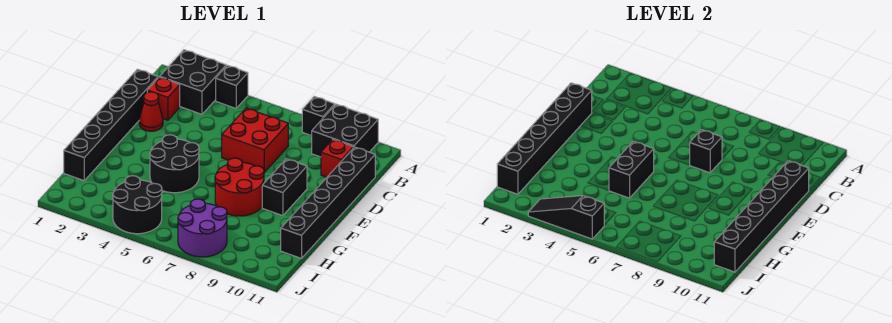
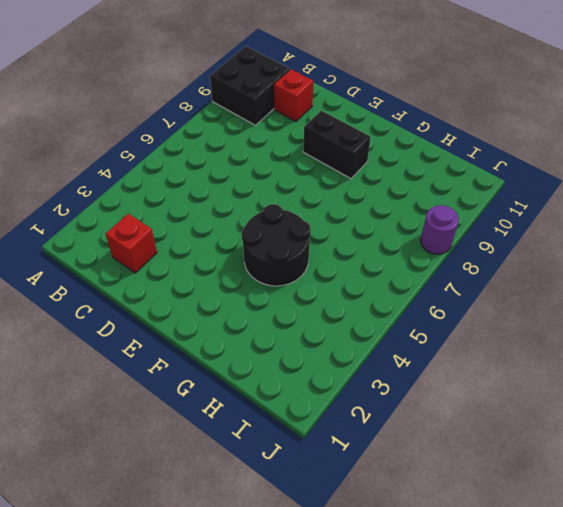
purple 1x1 round brick [421,205,459,254] -> purple 2x2 round brick [178,199,227,257]
none -> black 2x2 brick [160,50,226,114]
none -> black 1x1 brick [216,65,248,108]
none -> black 1x1 brick [302,96,335,136]

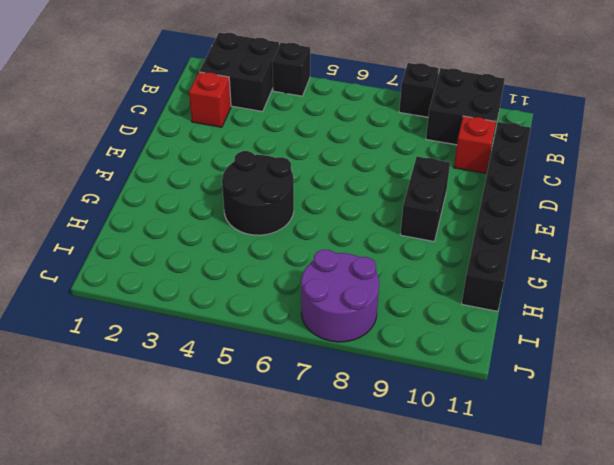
none -> black 1x6 brick [64,69,158,181]
none -> red 2x2 brick [222,108,288,173]
none -> red 1x1 cone [139,92,163,131]

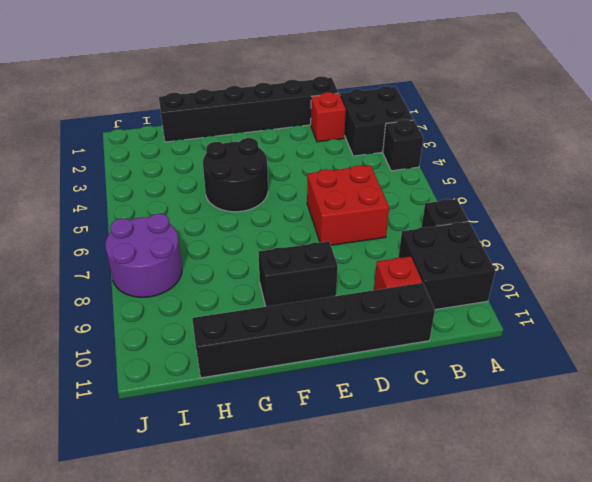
none -> red 1x1 cone [139,92,163,131]
none -> red 2x2 round brick [215,158,264,216]
none -> black 2x2 round brick [113,176,162,234]

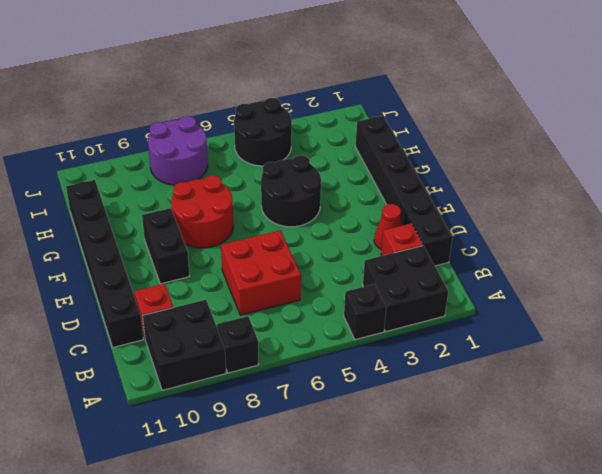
none -> black 1x6 brick [497,83,592,194]
none -> black 1x1 brick [690,130,722,173]
none -> black 1x6 brick [714,161,809,272]

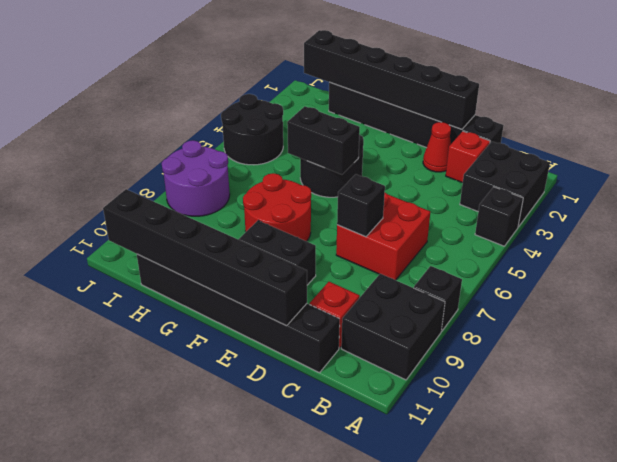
none -> black 1x3 slope [528,196,604,239]

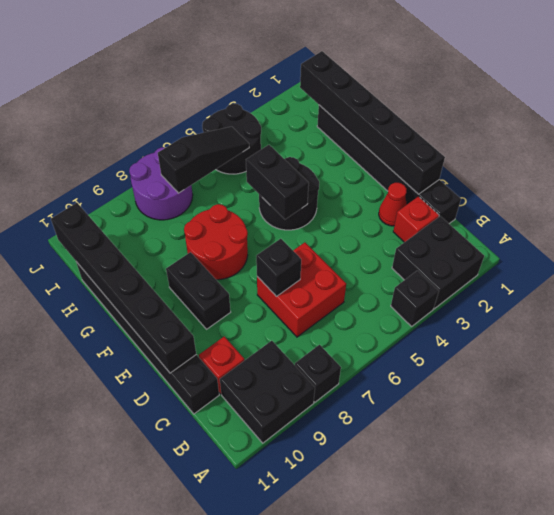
black 1x3 slope [158,127,249,193] -> black 1x3 slope moved to [528,196,604,239]

